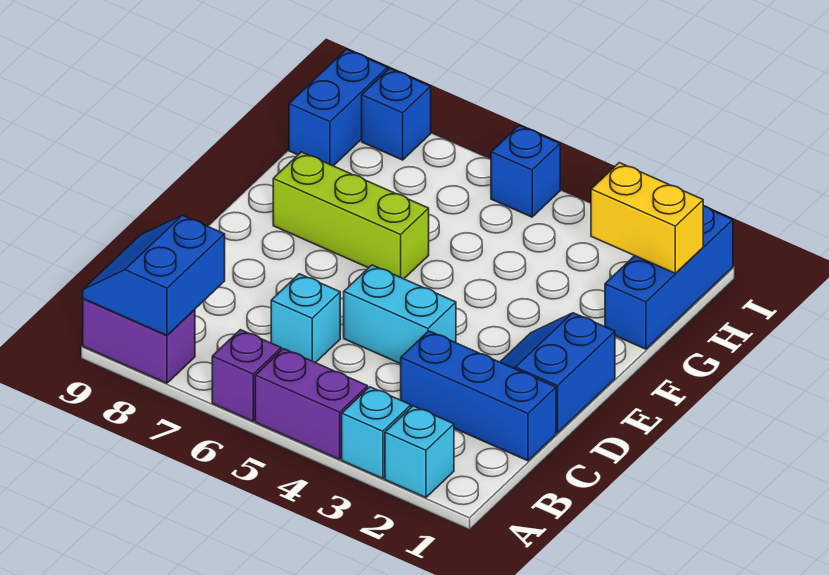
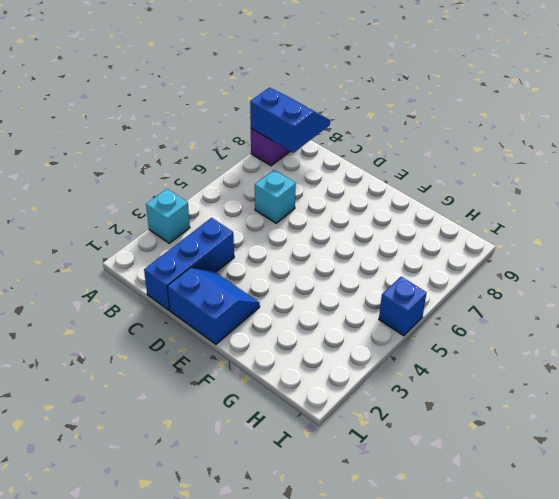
none -> cyan 1x1 brick [385,406,454,498]
none -> purple 1x2 brick [255,349,368,459]
none -> purple 1x1 brick [212,330,281,421]

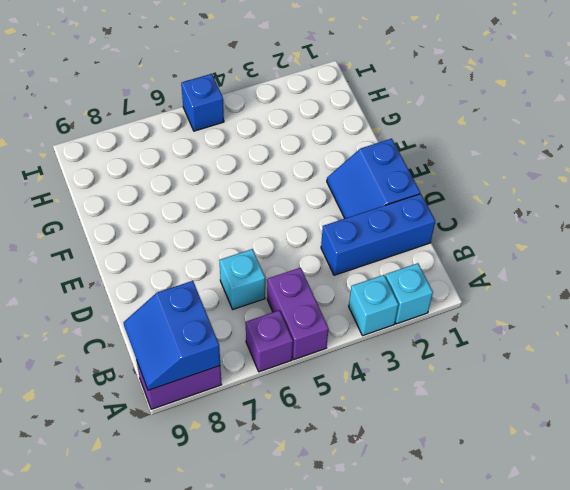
purple 1x2 brick [267,268,329,360] -> purple 1x2 brick turned to [255,349,368,459]
none -> cyan 1x2 brick [344,265,456,364]
none -> lime 1x3 brick [273,152,429,279]
none -> blue 1x3 brick [605,206,733,349]

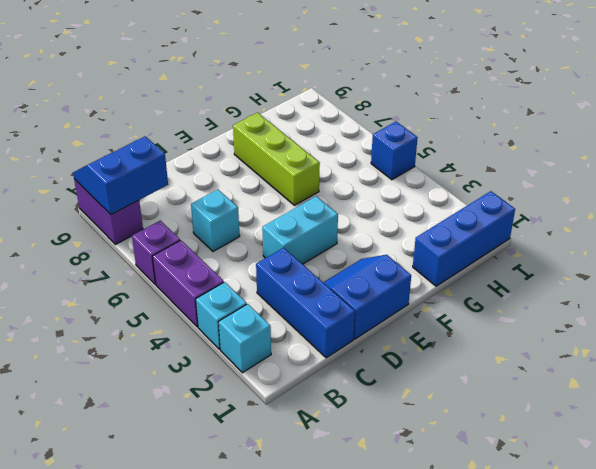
cyan 1x2 brick [262,196,338,264] -> cyan 1x2 brick turned to [344,265,456,364]
none -> blue 1x2 brick [289,49,388,166]
none -> blue 1x1 brick [362,68,431,160]
none -> yellow 1x2 brick [591,163,703,274]

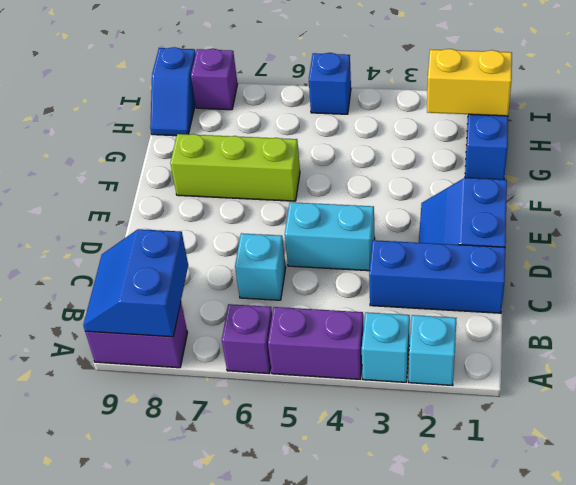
blue 1x2 slope [150,47,196,136] -> blue 1x2 brick [289,49,388,166]
purple 1x1 brick [191,49,238,110] -> blue 1x1 brick [362,68,431,160]

